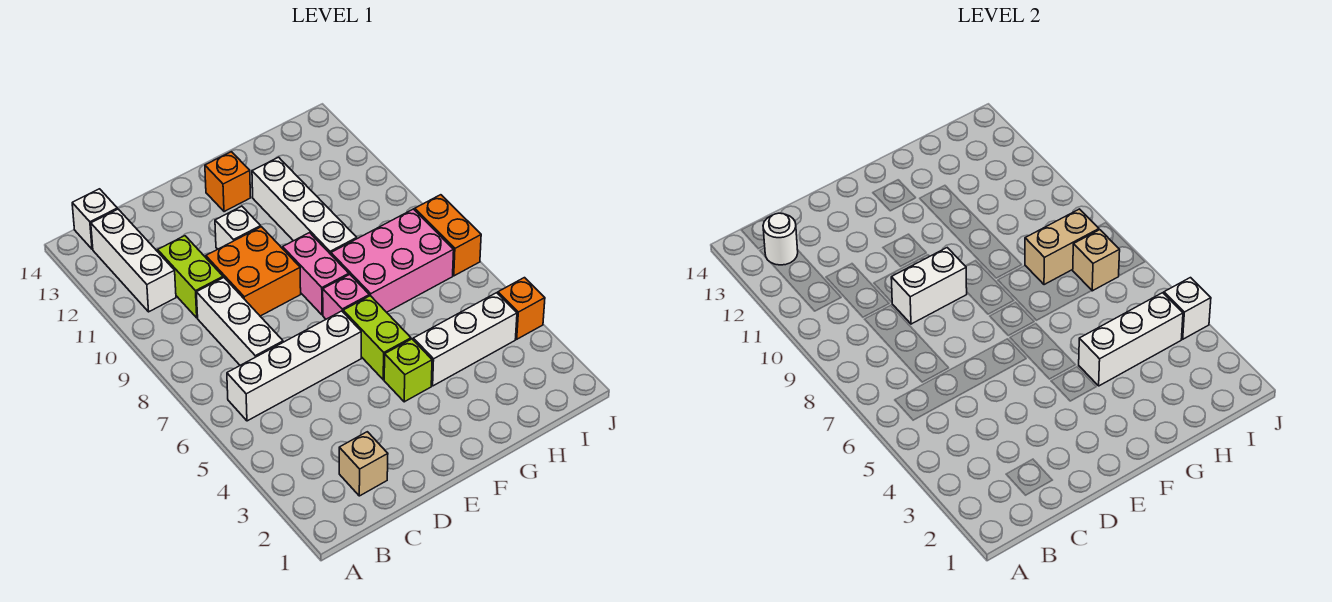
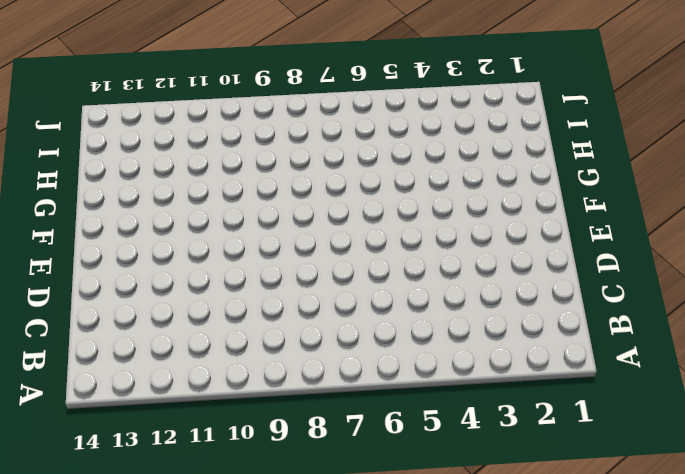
none -> white 1x4 brick [227,311,361,421]
none -> white 1x3 brick [91,209,176,312]
none -> white 1x1 brick [72,189,117,249]

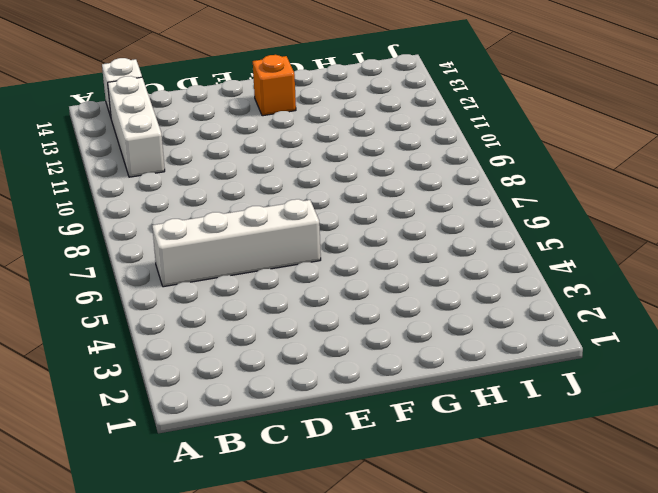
none -> tan 1x1 brick [339,432,388,496]
none -> white 1x3 brick [196,278,283,365]
none -> lime 1x2 brick [158,236,223,318]

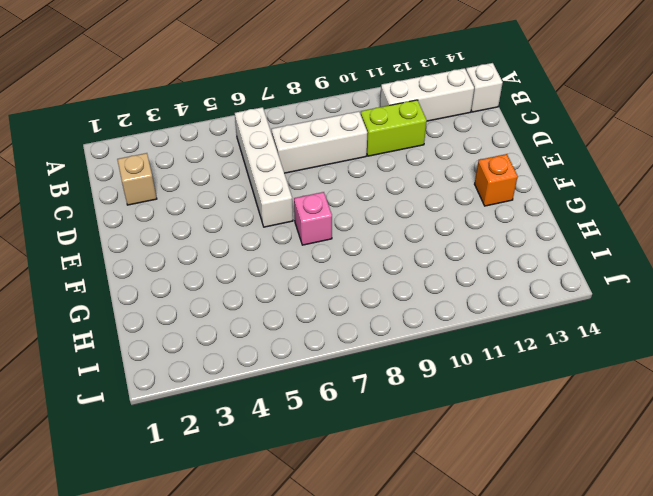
none -> orange 2x2 brick [206,227,301,316]
none -> white 1x1 brick [215,206,261,249]
none -> lime 1x1 brick [384,339,432,402]

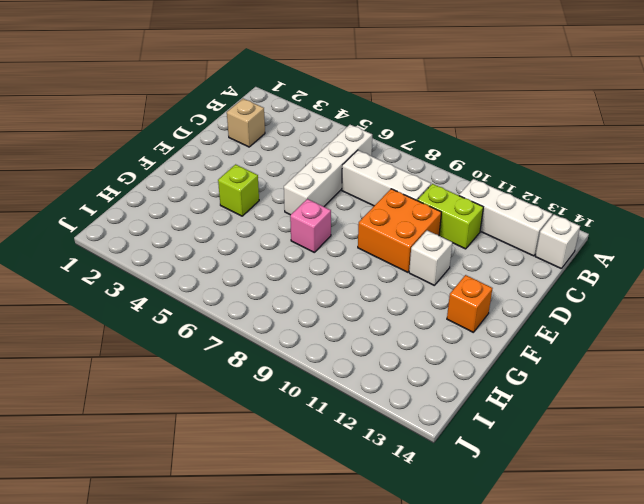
none -> lime 1x2 brick [343,296,411,380]
none -> pink 1x2 brick [283,233,349,315]
none -> white 1x3 brick [413,293,517,386]

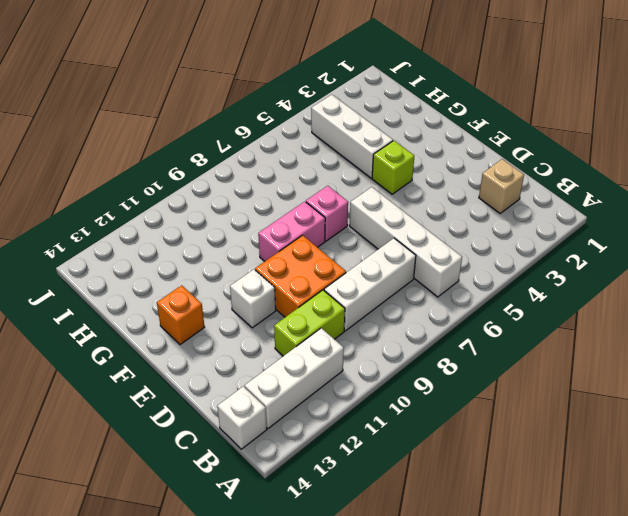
none -> lime 1x2 brick [343,296,411,380]
none -> pink 2x3 brick [331,209,454,312]
none -> white 1x4 brick [252,157,357,254]

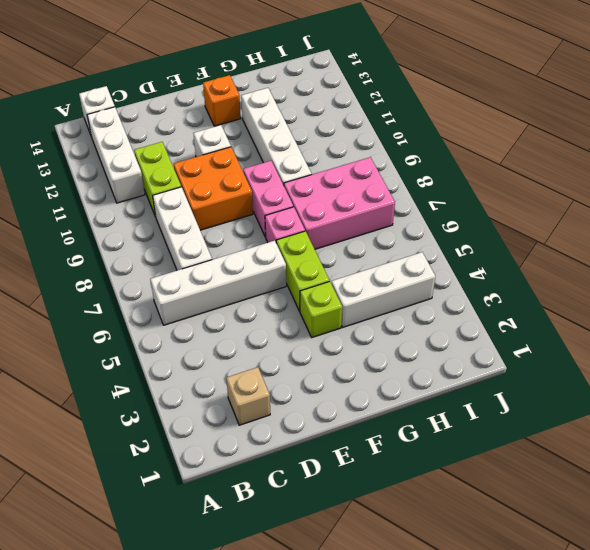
none -> orange 1x1 brick [498,278,545,339]
none -> orange 1x2 brick [415,195,481,276]
none -> white 1x1 round brick [763,213,798,265]

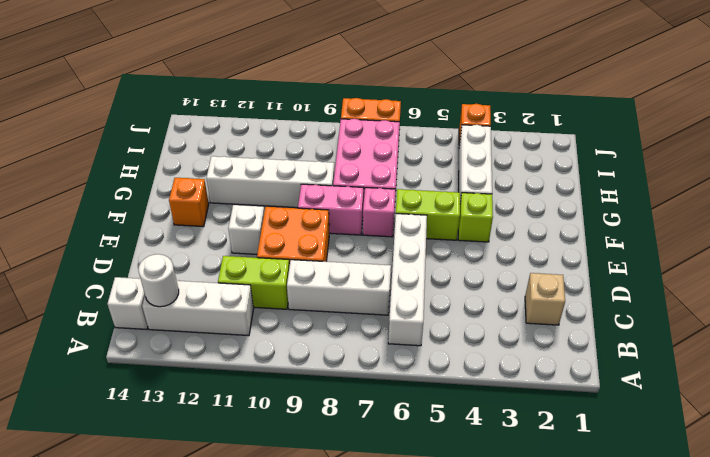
none -> white 1x2 brick [891,248,967,324]
none -> white 1x3 brick [1079,293,1183,386]
none -> tan 1x2 brick [1025,209,1099,285]

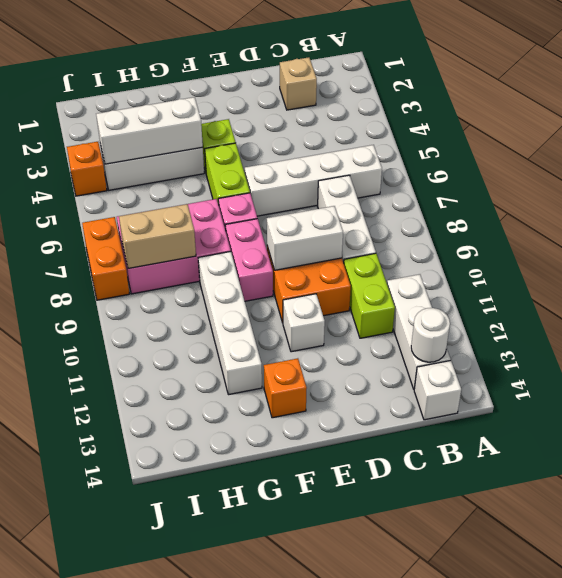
none -> tan 1x1 brick [1073,230,1120,291]
none -> white 1x1 brick [1164,278,1211,339]

